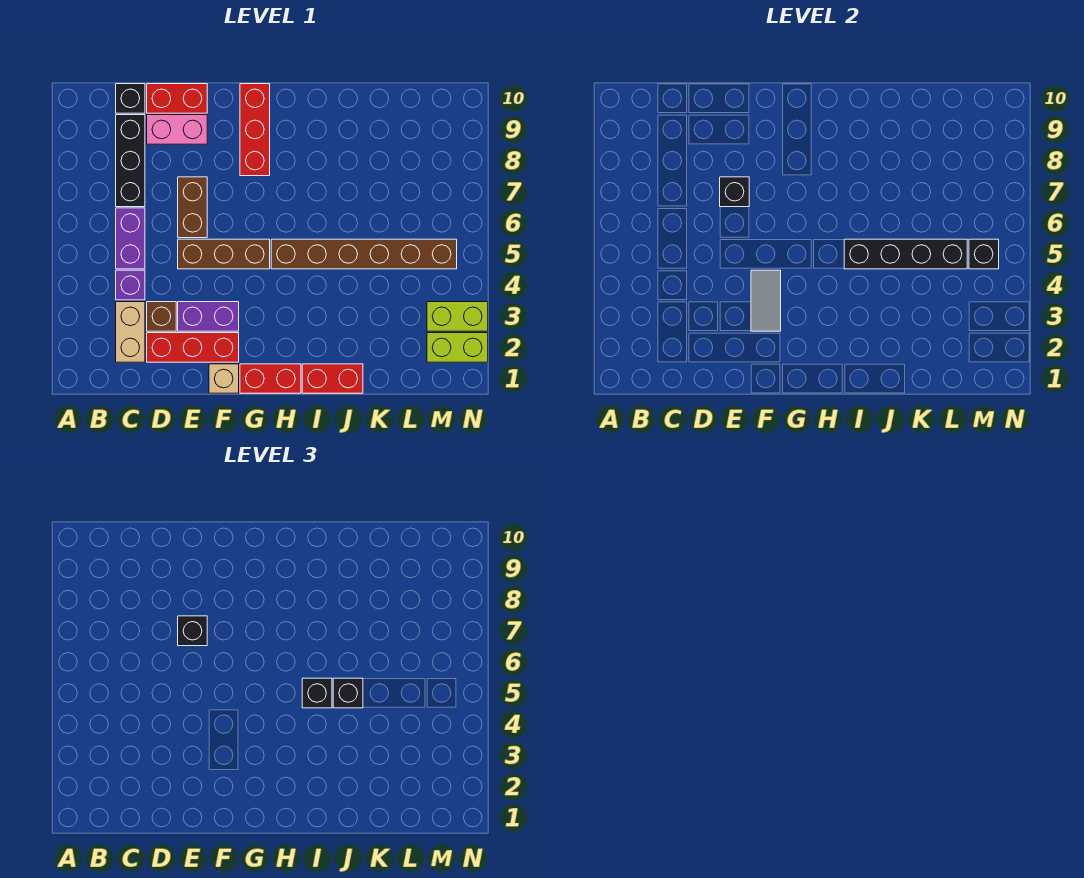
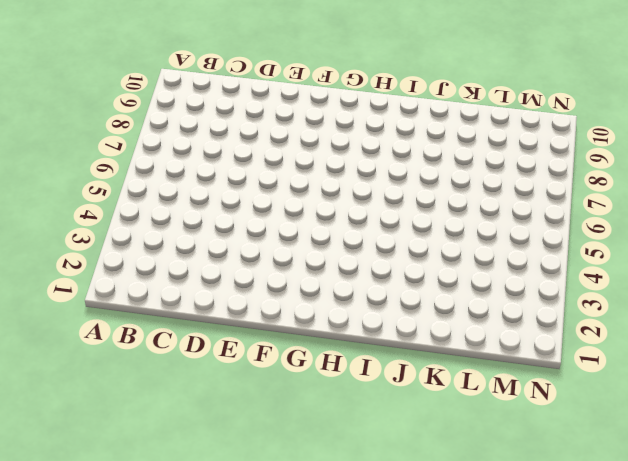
none -> tan 1x2 brick [116,302,145,362]
none -> purple 1x1 brick [116,270,145,300]
none -> purple 1x2 brick [116,208,145,269]

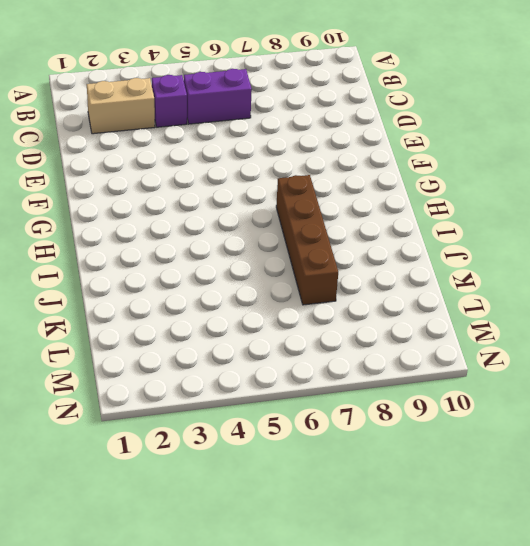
brown 1x4 brick [276,175,338,305] -> none
none -> black 1x3 brick [116,115,145,207]
none -> black 1x1 brick [116,84,145,113]
none -> red 1x3 brick [147,333,239,362]

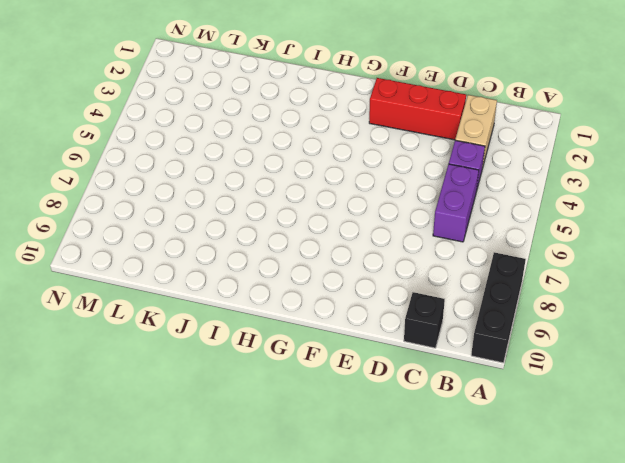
black 1x3 brick [471,252,526,363] -> black 1x3 brick moved to [116,115,145,207]
none -> brown 1x1 brick [147,302,176,331]
none -> pink 1x2 brick [147,115,207,144]
none -> red 1x2 brick [147,84,207,113]

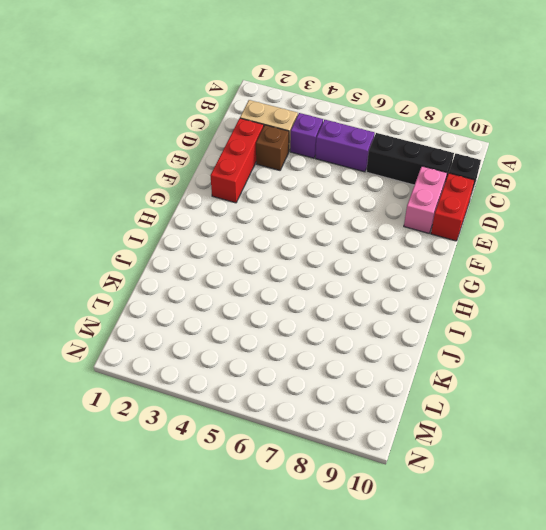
none -> purple 1x2 brick [178,302,239,331]
none -> brown 1x3 brick [178,239,270,269]
none -> brown 1x2 brick [178,177,207,238]

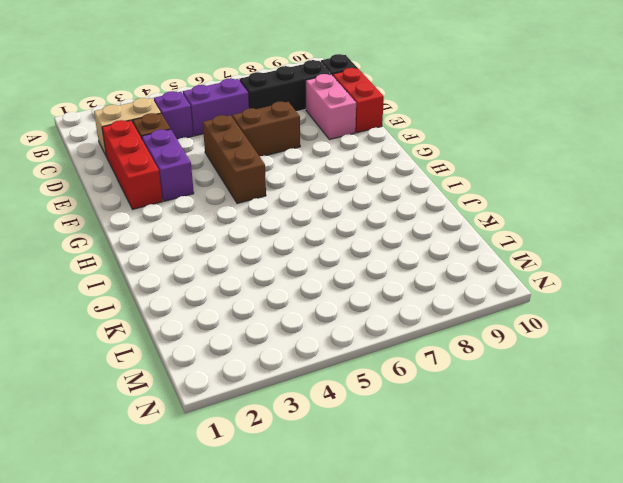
none -> tan 1x1 brick [209,364,239,393]
none -> red 1x2 brick [240,364,301,393]
none -> red 1x3 brick [240,84,270,176]

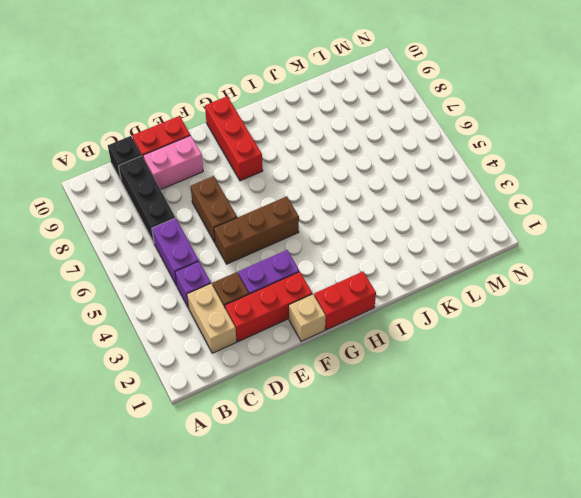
none -> brown 1x6 brick [271,239,457,269]
none -> red 1x2 brick [302,364,363,393]
none -> lime 1x2 brick [427,333,488,362]

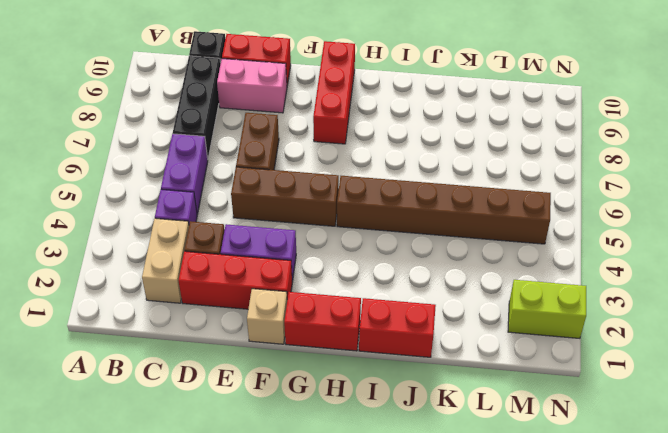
none -> lime 1x2 brick [427,302,488,331]
none -> black 1x1 brick [720,177,749,207]
none -> grey 1x2 tile [751,270,781,331]

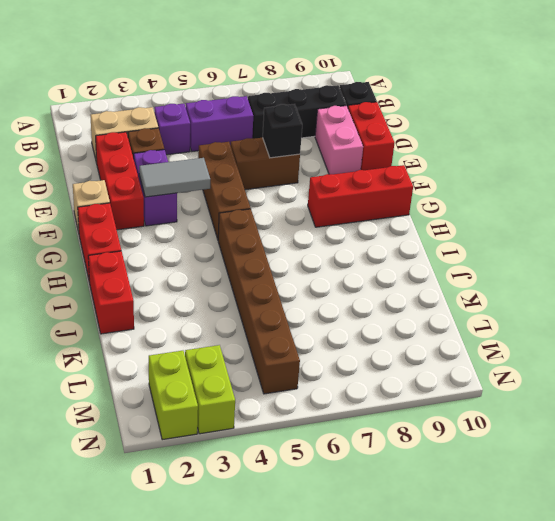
none -> black 1x4 brick [844,239,967,269]
none -> black 1x1 brick [969,239,999,269]
none -> black 1x1 brick [178,616,207,646]

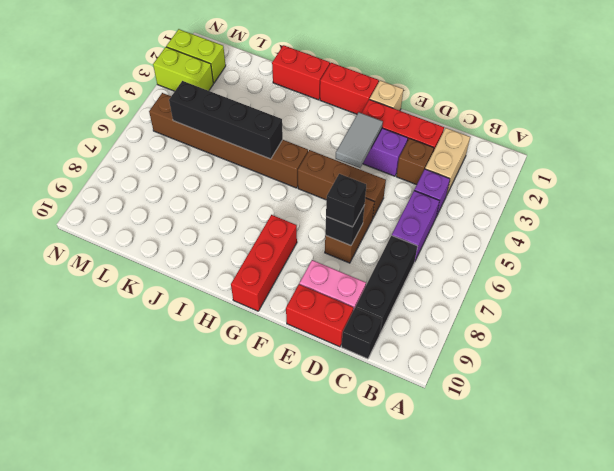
none -> black 1x1 brick [969,239,999,269]
none -> black 1x1 brick [302,678,332,708]
none -> black 1x1 brick [333,678,363,708]

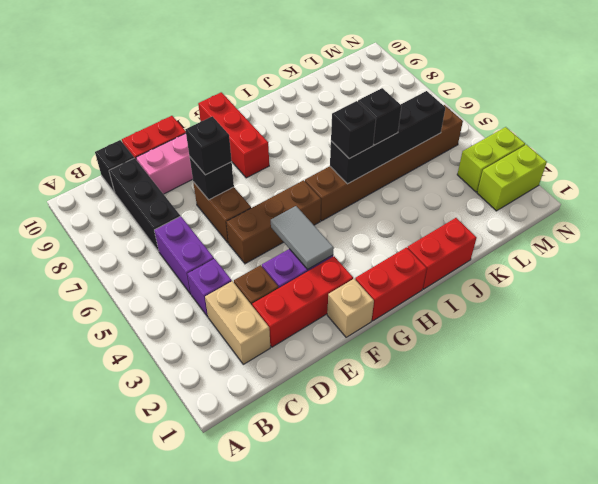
none -> black 1x1 brick [969,239,999,269]

